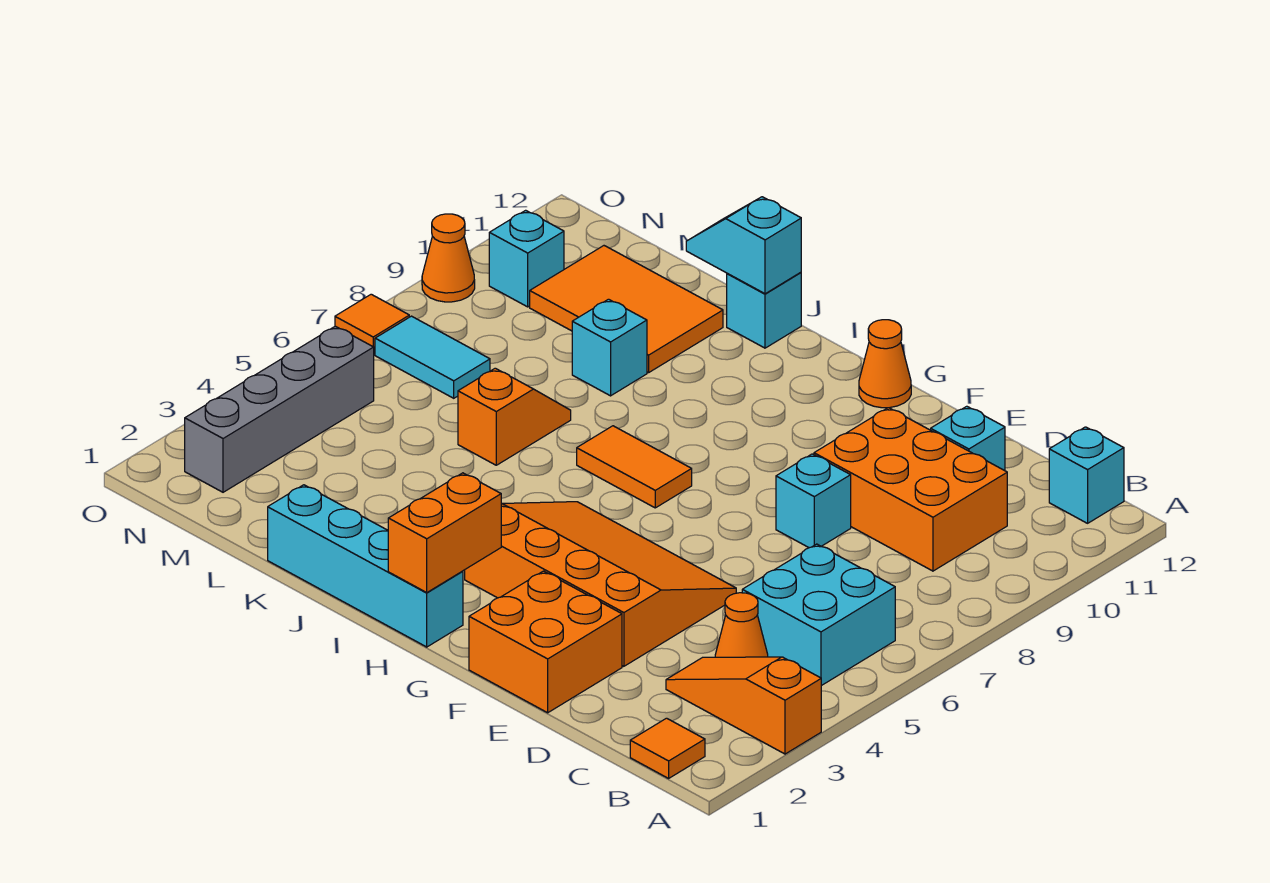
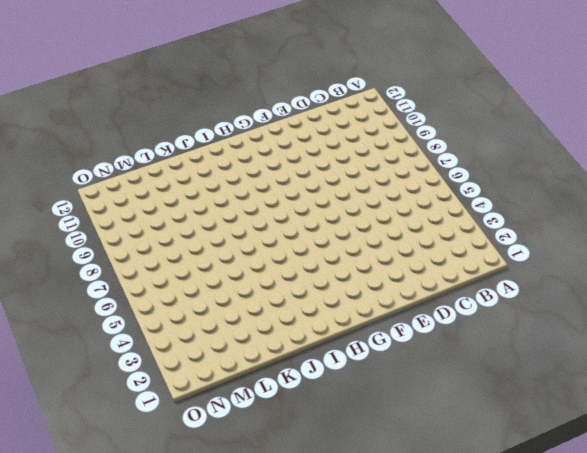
none -> orange 1x3 slope [666,657,821,754]
none -> orange 1x1 tile [630,718,705,778]
none -> cyan 2x2 brick [742,544,895,686]

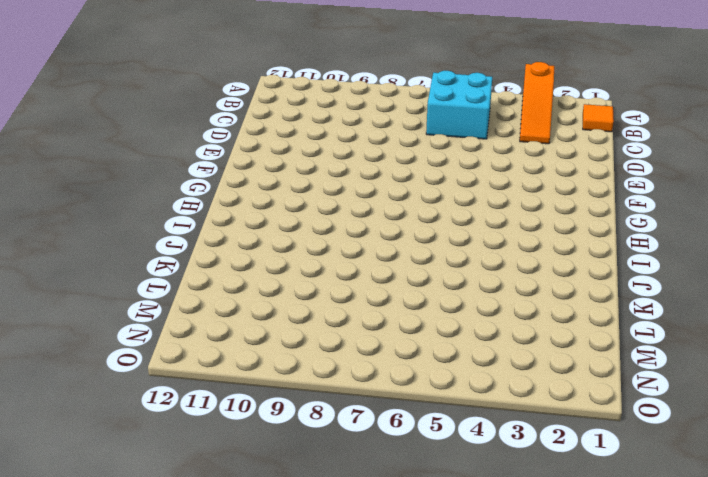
none -> cyan 1x1 brick [1049,427,1124,523]
none -> orange 1x1 cone [715,593,768,657]
none -> orange 2x3 brick [814,408,1007,571]

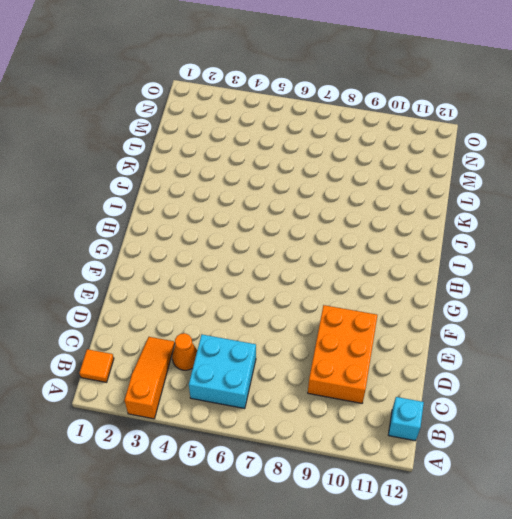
none -> cyan 1x1 brick [931,406,1005,471]
none -> orange 2x2 brick [469,571,622,713]
none -> orange 3x4 slope [465,502,736,666]

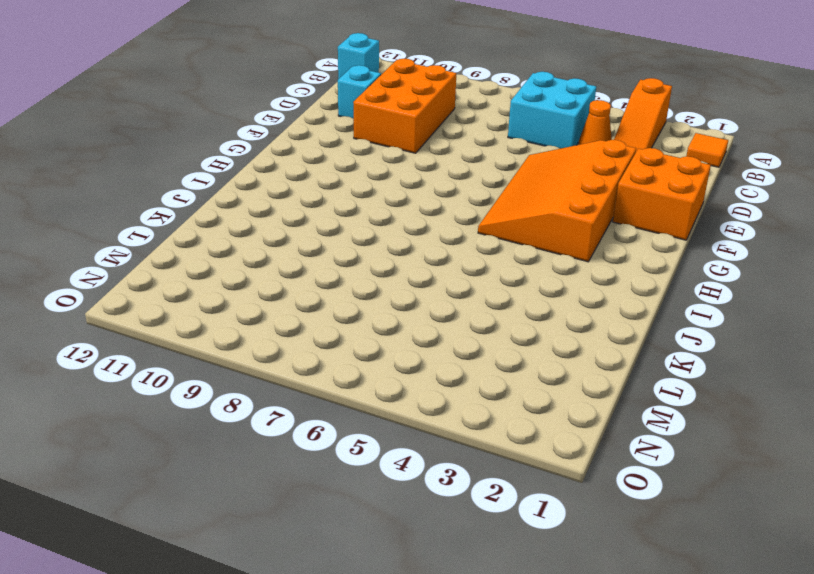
none -> cyan 1x1 brick [776,454,851,548]
none -> orange 1x1 cone [859,320,911,408]
none -> cyan 1x4 brick [268,485,463,647]

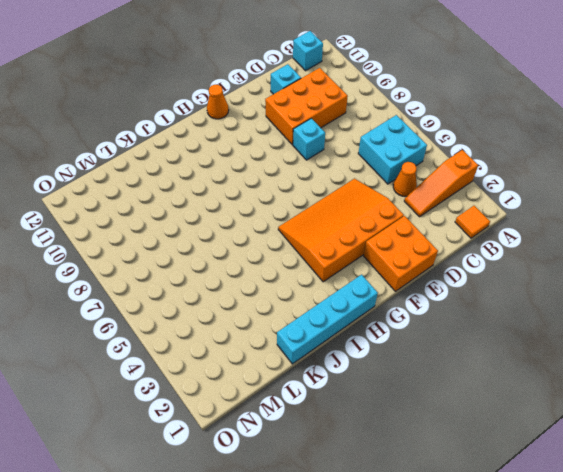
none -> orange 1x2 tile [577,426,692,508]
none -> cyan 1x1 brick [727,272,801,348]
none -> orange 1x2 slope [458,368,571,465]

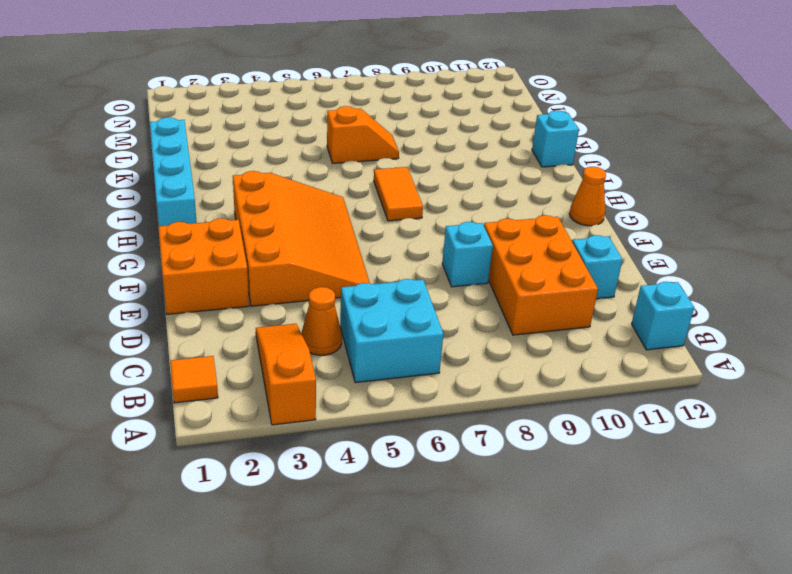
none -> cyan 1x1 brick [572,299,647,396]
none -> orange 2x3 tile [530,246,723,373]
none -> cyan 1x2 tile [375,316,490,398]

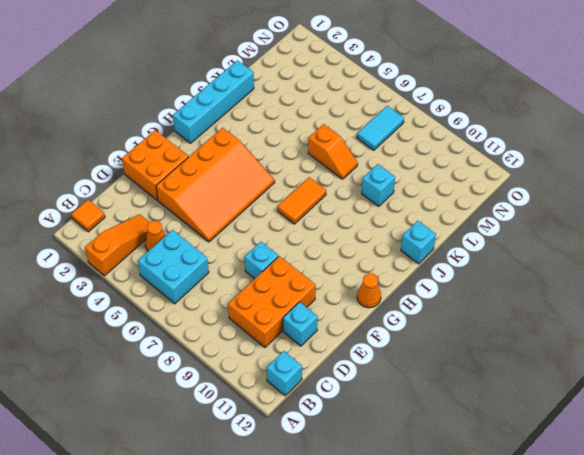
none -> orange 2x3 tile [530,246,723,373]
none -> grey 1x4 brick [185,326,374,492]
none -> cyan 1x1 brick [489,210,564,307]

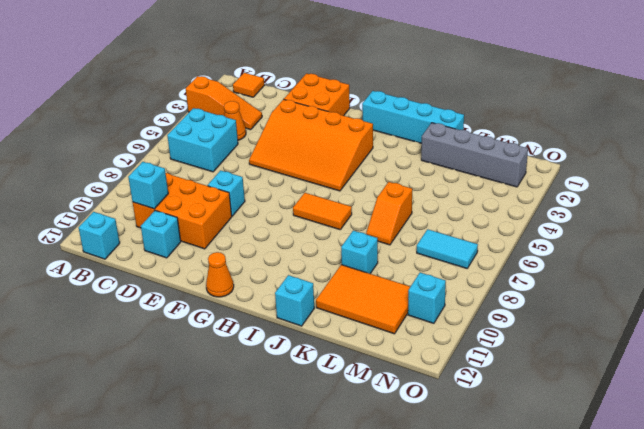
cyan 1x1 brick [128,162,168,209] -> none
grey 1x4 brick [421,123,528,187] -> grey 1x4 brick turned to [185,326,374,492]
none -> orange 1x1 tile [335,294,409,354]
none -> orange 1x1 cone [422,214,475,302]
none -> orange 1x2 brick [388,473,501,592]

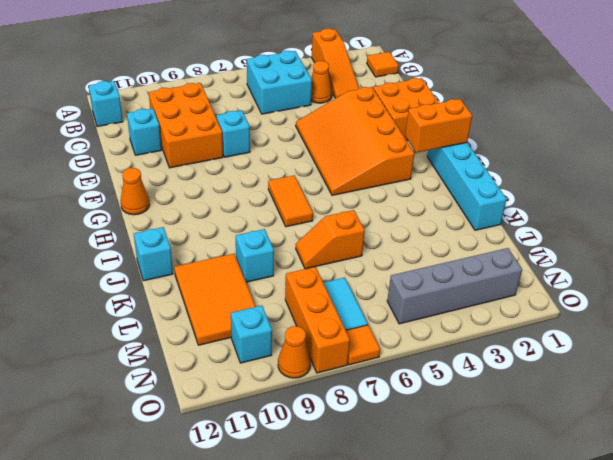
orange 1x3 brick [285,267,350,373] -> none
none -> cyan 1x2 slope [686,197,801,294]

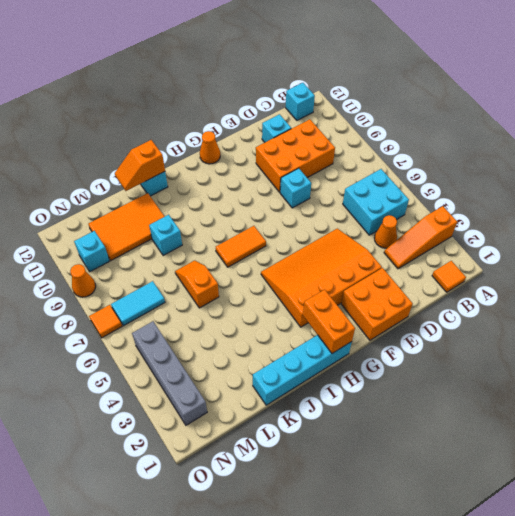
orange 1x2 slope [115,140,165,191] -> cyan 1x2 slope [686,197,801,294]

